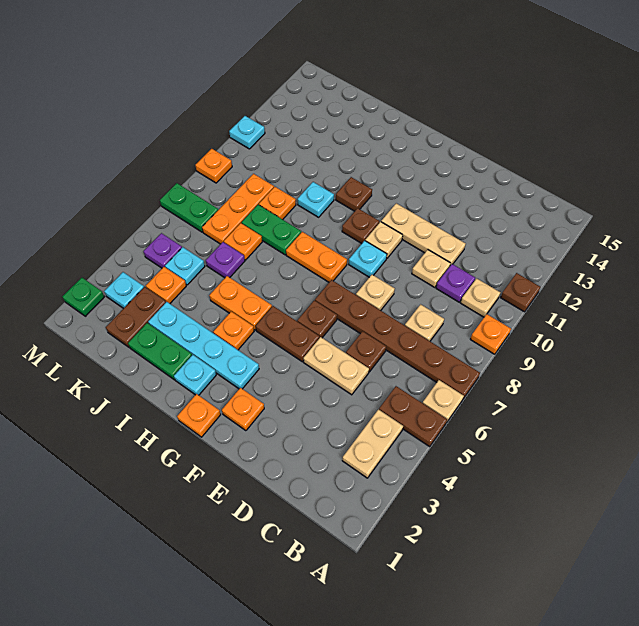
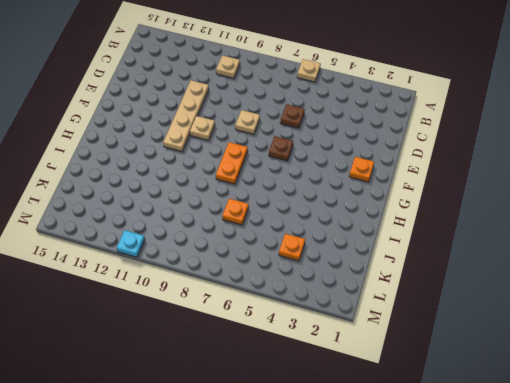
tan 1x4 plate [163,80,209,151] -> tan 1x3 plate [381,203,466,266]
none -> brown 1x2 plate [379,386,447,447]
none -> brown 1x6 plate [315,280,480,399]
none -> orange 1x1 plate [470,314,511,354]
none -> brown 1x1 plate [501,273,540,312]

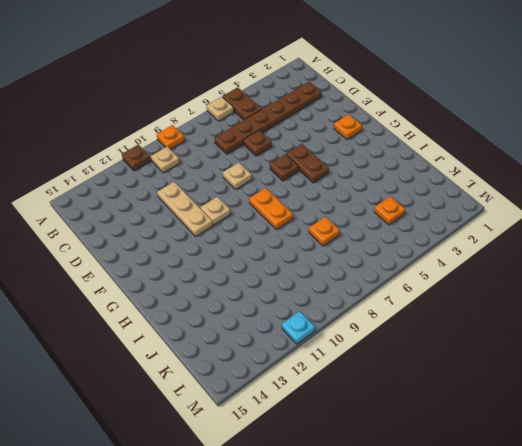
brown 1x6 plate [214,82,321,154] -> brown 1x6 plate turned to [315,280,480,399]
none -> tan 1x2 plate [342,410,403,478]
none -> tan 1x1 plate [405,304,444,341]
none -> purple 1x1 plate [436,264,475,302]
none -> tan 1x2 plate [303,337,369,395]

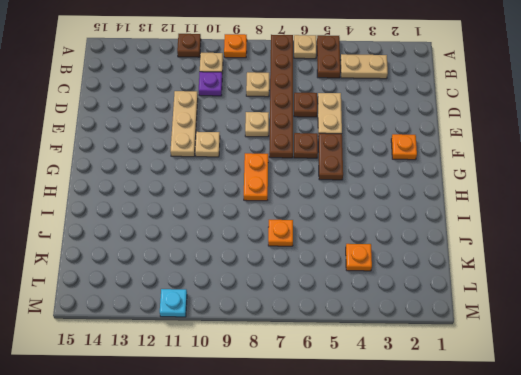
none -> tan 1x1 plate [412,250,451,288]
none -> cyan 1x1 plate [349,241,387,277]
none -> orange 1x1 plate [177,394,221,437]
none -> cyan 1x4 plate [148,302,259,389]

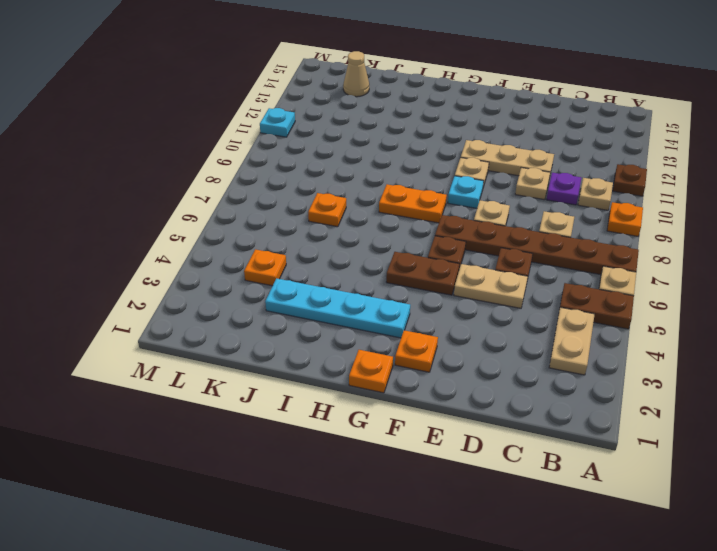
tan 1x1 cone [343,51,369,97] -> none
none -> brown 1x1 plate [342,208,379,244]
none -> cyan 1x1 plate [174,355,216,395]
none -> orange 1x1 plate [213,311,254,350]
none -> orange 1x2 plate [209,276,272,330]

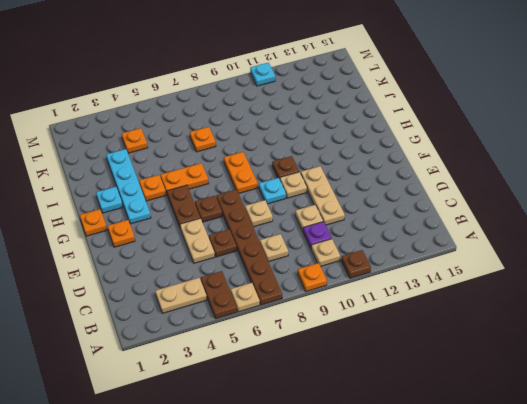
orange 1x2 plate [161,163,209,194] -> orange 1x2 plate turned to [209,276,272,330]
none -> brown 1x1 plate [336,177,372,211]
none -> green 1x2 plate [128,323,192,380]
none -> green 1x2 plate [242,205,301,255]
none -> cyan 1x1 plate [298,182,334,217]

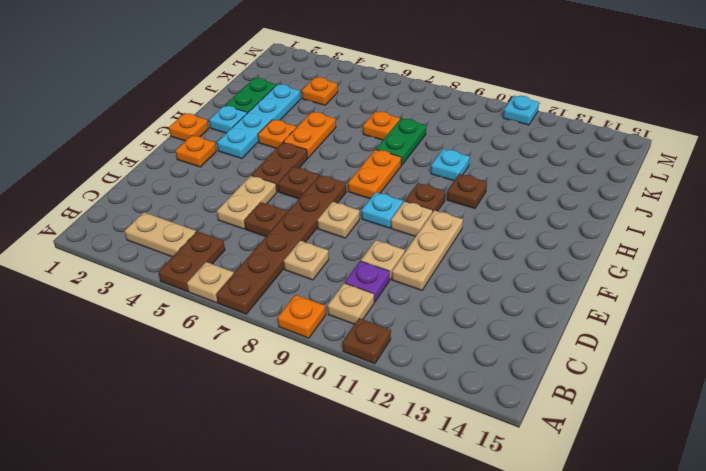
none -> purple 1x1 plate [206,242,245,278]
none -> orange 1x1 plate [259,187,296,220]
none -> brown 1x2 plate [106,287,166,347]
none -> cyan 1x1 plate [165,247,205,285]

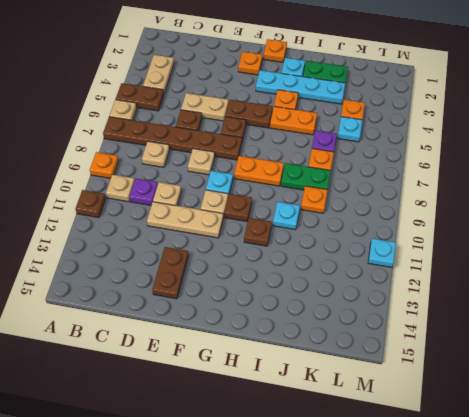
brown 1x2 plate [152,247,188,299] -> brown 1x2 plate moved to [106,287,166,347]
none -> orange 1x3 plate [202,174,274,244]
none -> cyan 1x1 plate [104,272,144,309]
none -> purple 1x1 plate [144,233,182,268]
none -> green 1x2 plate [160,183,218,232]

